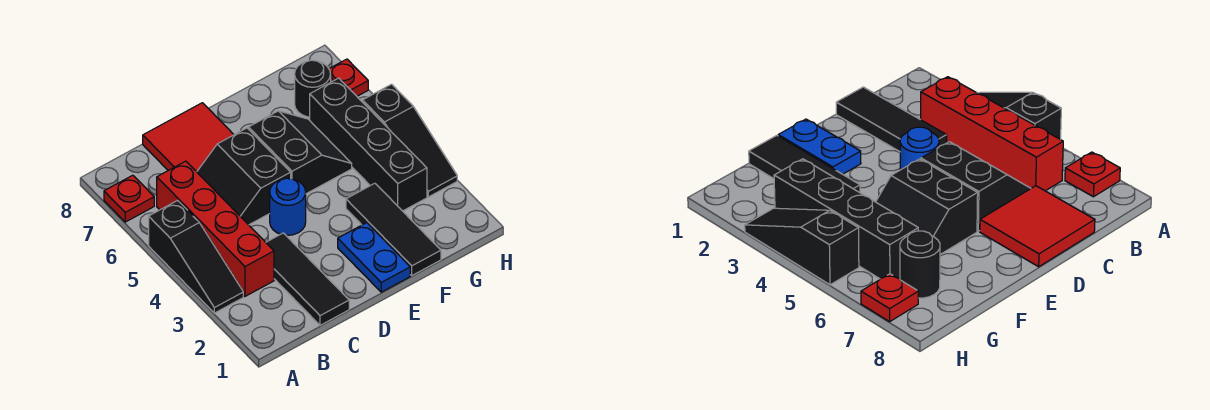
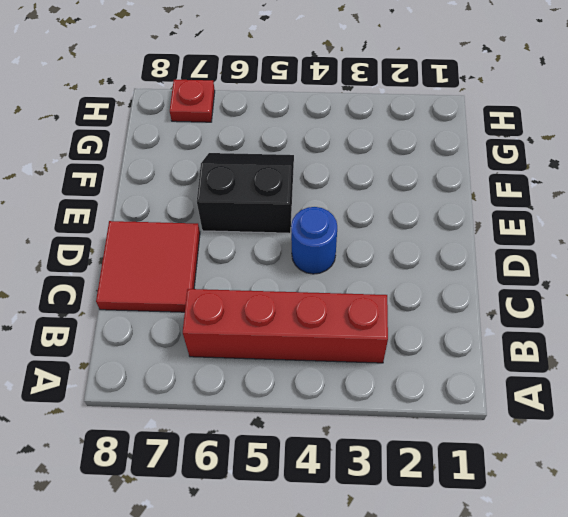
none -> black 1x3 slope [149,201,243,313]
none -> red 1x1 plate [104,175,154,222]
none -> black 1x3 tile [266,233,349,325]

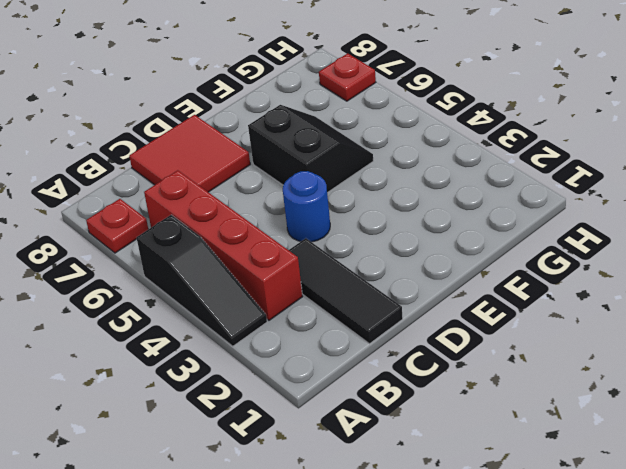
none -> black 2x2 slope [197,128,291,225]
none -> blue 1x2 plate [338,223,410,292]
none -> black 1x3 tile [346,183,441,275]

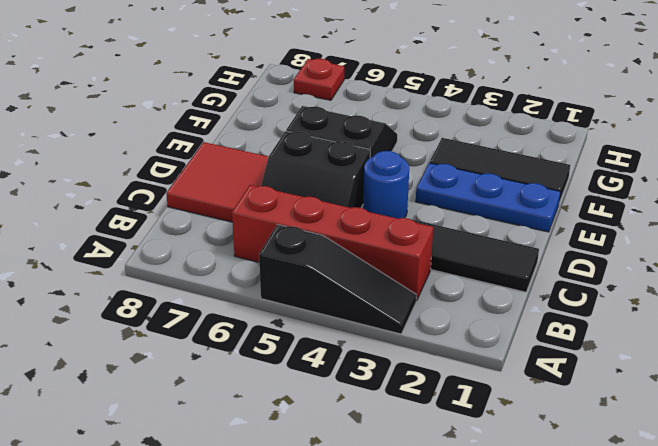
blue 1x3 plate [416,163,560,232] -> blue 1x2 plate [338,223,410,292]
none -> red 1x1 plate [104,175,154,222]
none -> black 1x4 brick [310,78,427,211]
none -> black 1x1 round brick [295,60,331,117]

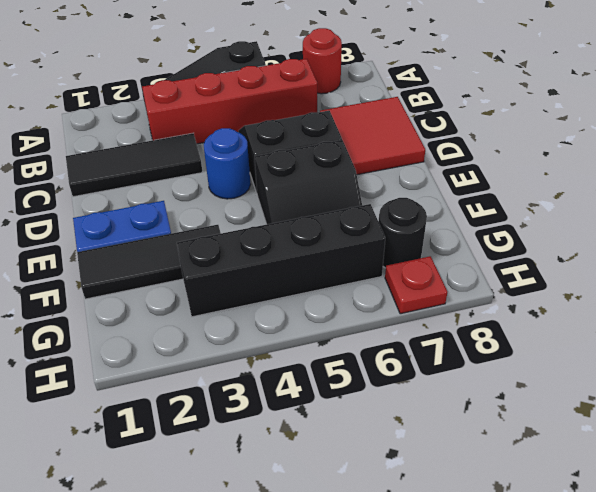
red 1x1 round brick [303,28,342,94] -> red 1x1 plate [104,175,154,222]
none -> black 1x3 slope [363,84,457,197]

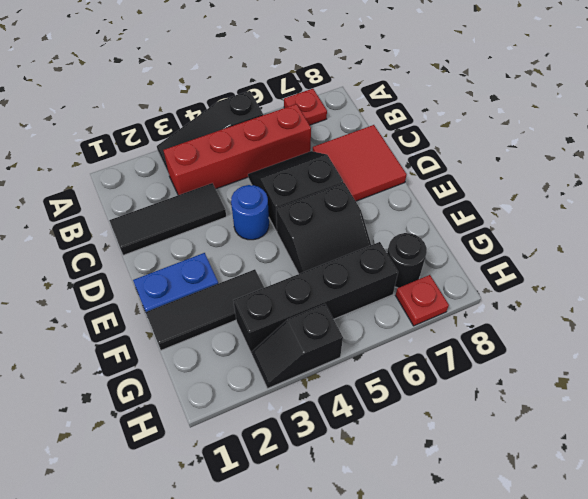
black 1x2 slope [252,304,343,389] -> black 1x3 slope [363,84,457,197]

